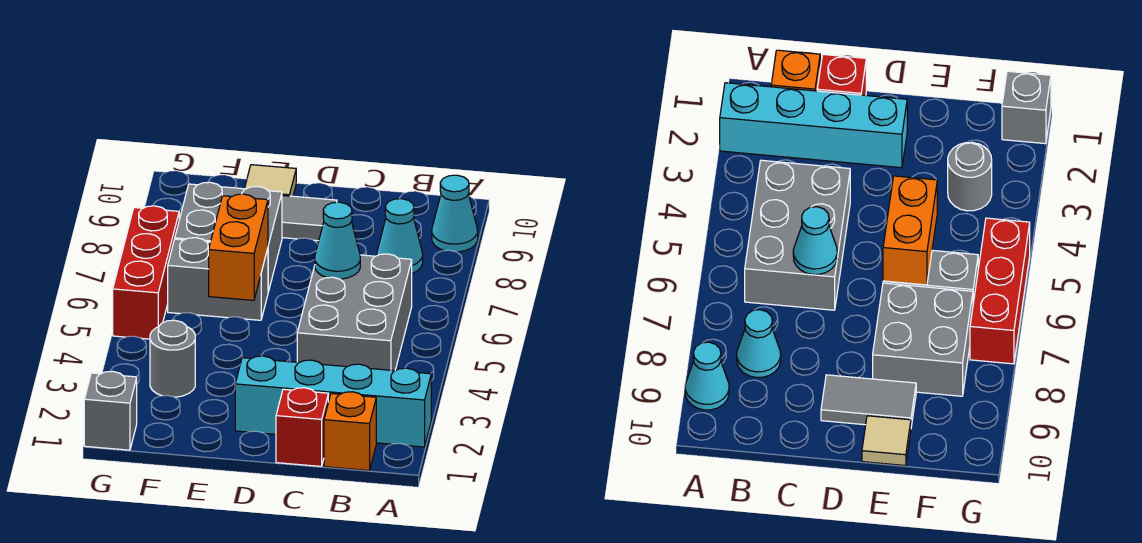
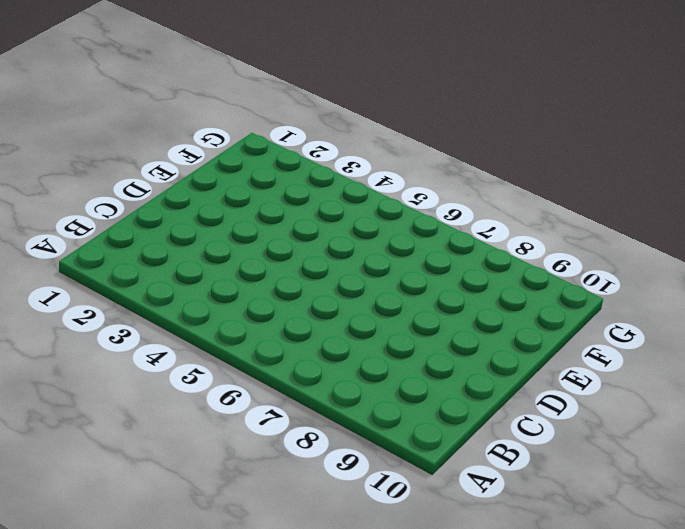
none -> cyan 1x4 brick [235,356,431,447]
none -> cyan 1x1 cone [432,175,478,252]
none -> orange 1x1 brick [324,392,376,470]

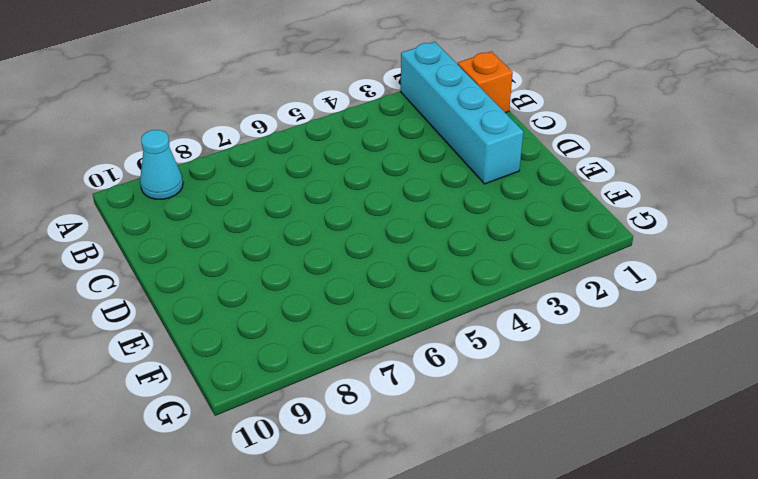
none -> grey 2x3 brick [297,254,412,371]
none -> cyan 1x1 cone [377,199,423,273]
none -> red 1x1 brick [276,388,328,466]

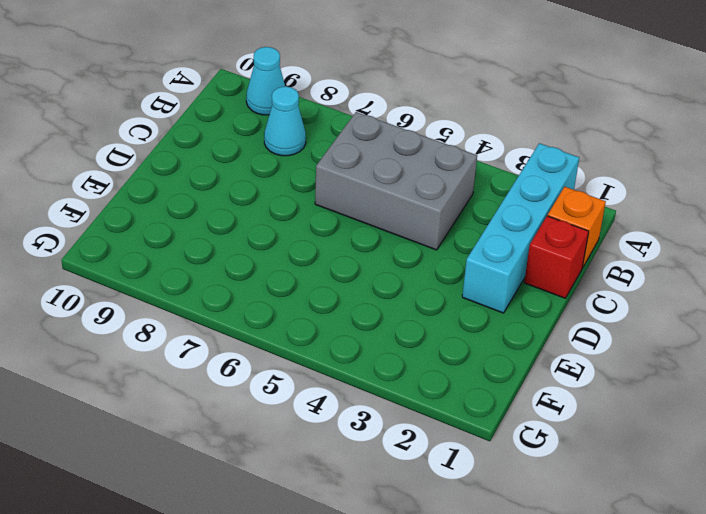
none -> grey 1x2 tile [282,195,337,241]
none -> grey 1x2 brick [168,238,268,320]
none -> grey 2x2 brick [175,182,282,292]

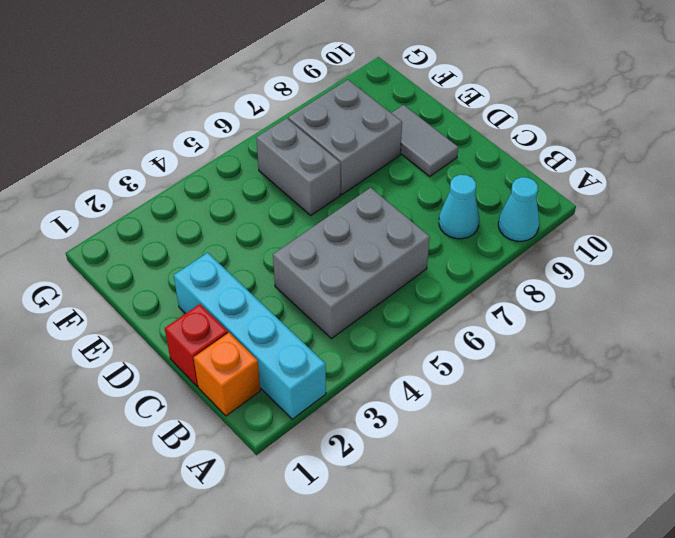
none -> tan 1x1 tile [245,165,296,196]
none -> grey 1x1 round brick [150,320,195,397]
none -> grey 1x1 brick [84,371,137,450]

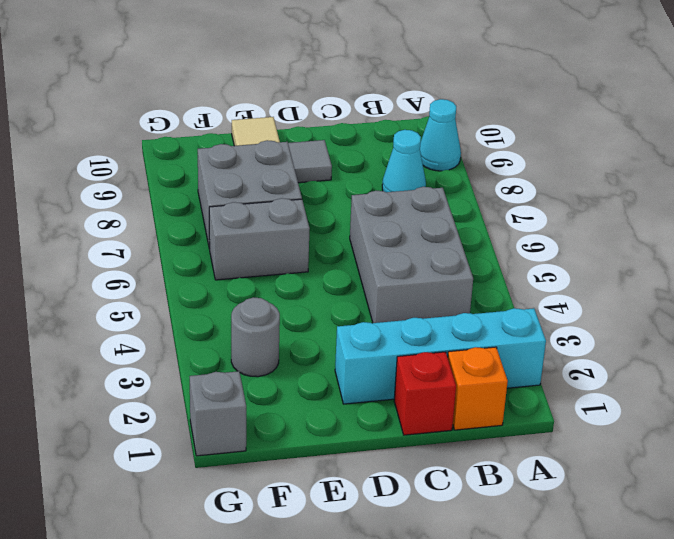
none -> red 1x3 brick [113,206,179,339]
none -> cyan 1x1 cone [315,202,360,279]
none -> orange 1x2 brick [209,194,268,300]

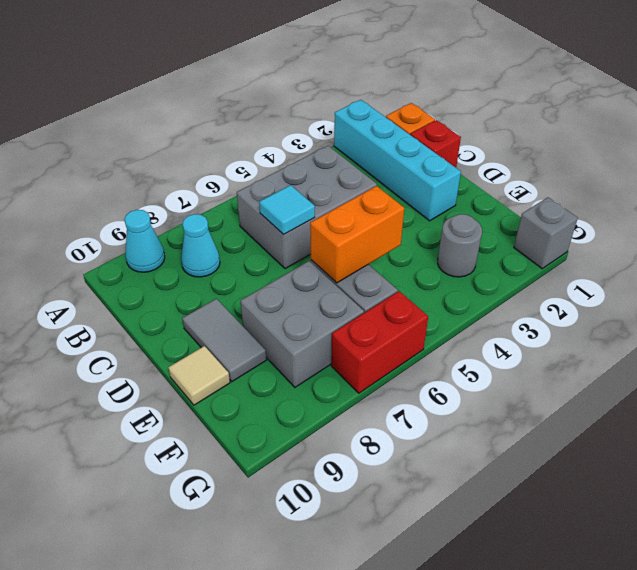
cyan 1x1 tile [259,185,315,235] -> cyan 1x1 cone [315,202,360,279]
red 1x2 brick [331,291,428,393] -> red 1x3 brick [113,206,179,339]

